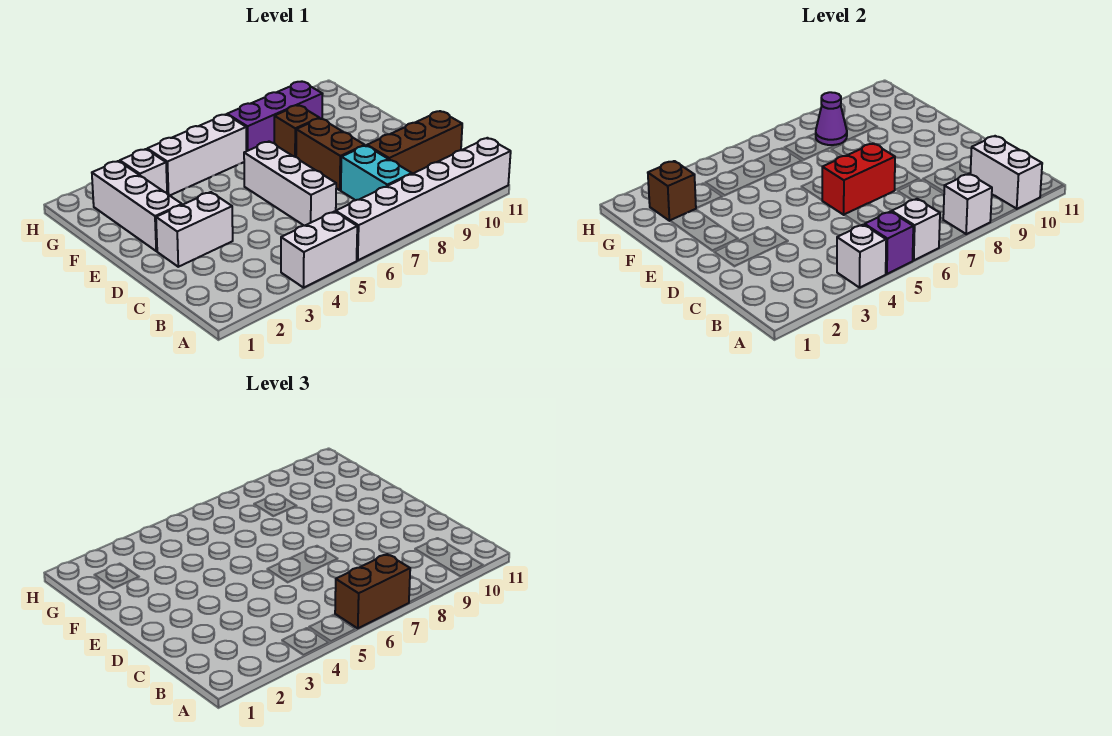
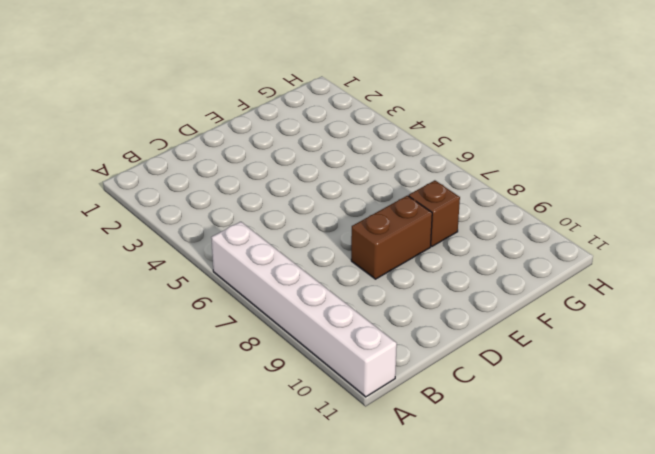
none -> white 1x2 brick [281,212,357,288]
none -> cyan 1x2 brick [341,146,412,200]
none -> white 1x3 brick [244,141,336,226]

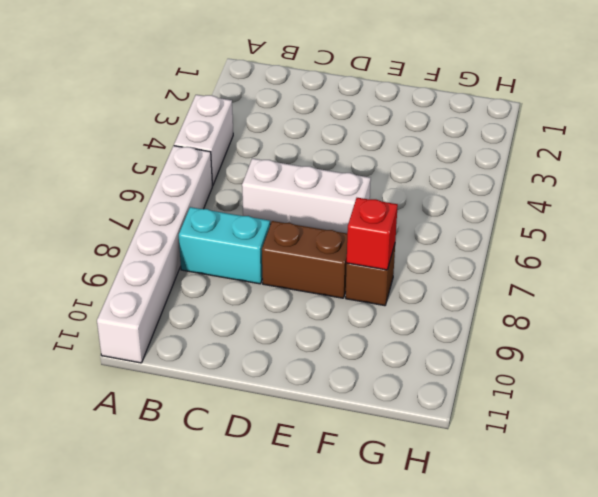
red 1x1 brick [347,198,398,270] -> none
none -> brown 1x3 brick [367,111,462,174]
none -> white 1x2 brick [156,192,233,267]
none -> white 1x3 brick [92,161,182,251]

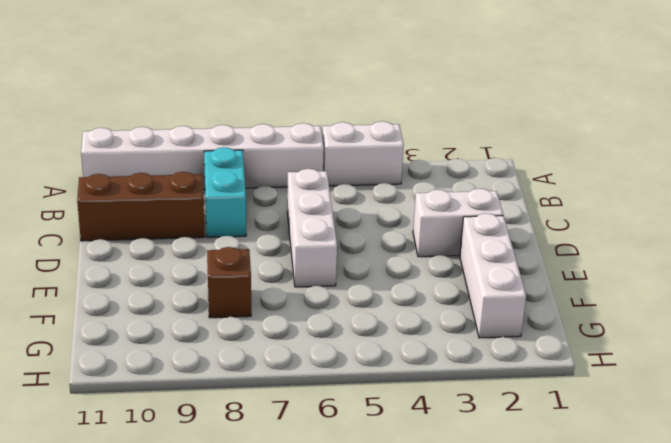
none -> brown 1x2 brick [296,118,365,190]
none -> white 1x1 brick [120,149,167,193]
none -> white 1x3 brick [147,114,247,195]

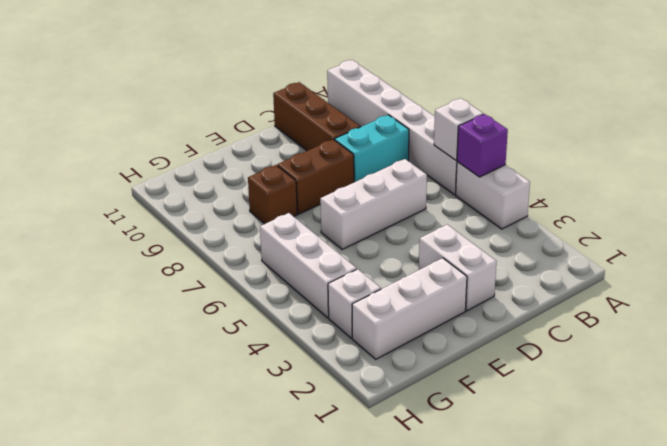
none -> purple 1x3 brick [227,82,322,151]
none -> white 1x1 brick [837,225,886,288]
none -> white 1x1 brick [943,174,992,234]

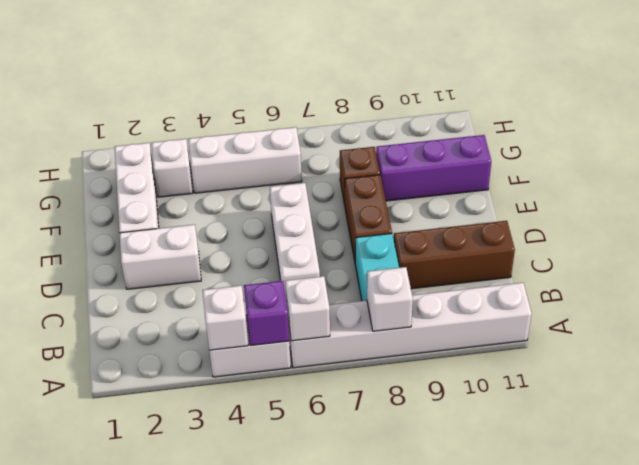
purple 1x3 brick [376,135,491,201] -> purple 1x3 brick moved to [227,82,322,151]
none -> white 1x2 brick [970,136,1042,209]
none -> red 1x2 brick [822,143,895,215]
none -> brown 1x1 brick [648,161,696,221]

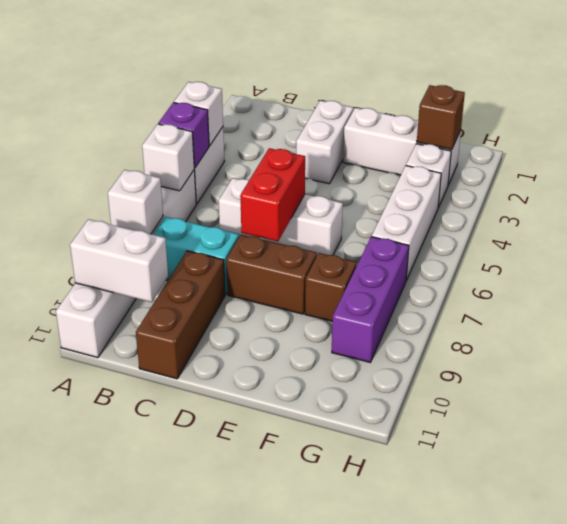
none -> purple 1x1 cone [816,92,847,145]
none -> brown 1x2 brick [335,554,410,628]

